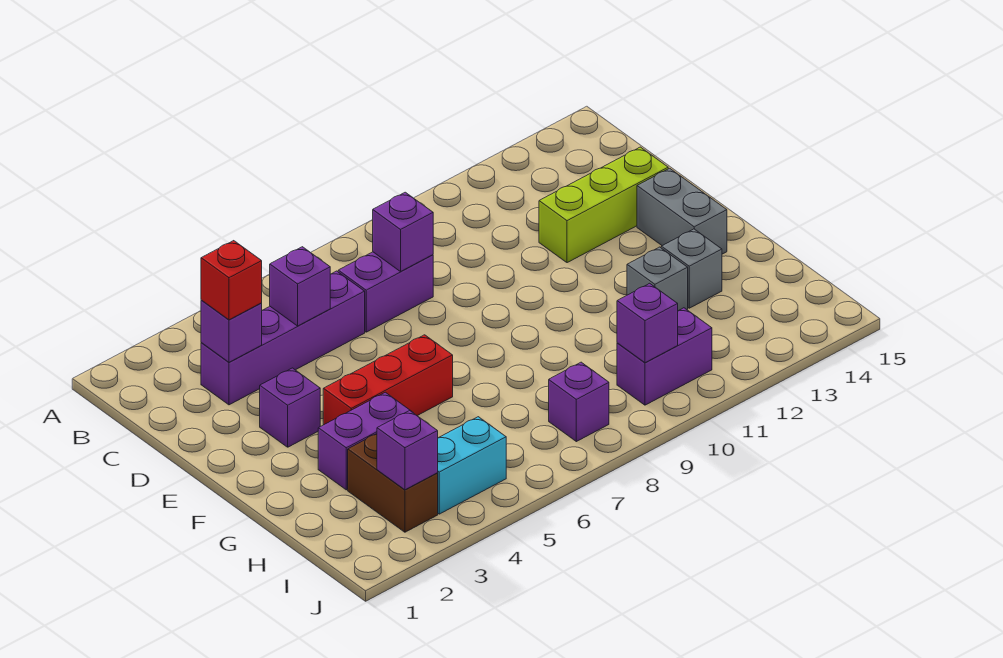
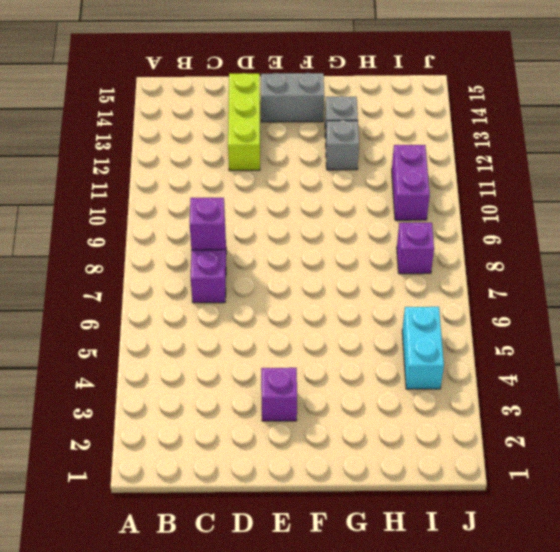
none -> purple 1x4 brick [201,271,365,405]
none -> red 1x3 brick [323,335,453,425]
none -> purple 1x2 brick [318,392,412,490]

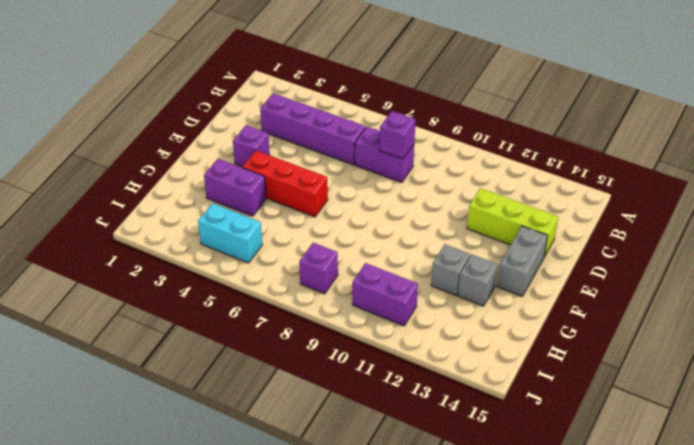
none -> brown 1x2 brick [348,434,438,532]
none -> purple 1x1 brick [201,300,262,362]
none -> purple 1x1 brick [270,247,330,326]

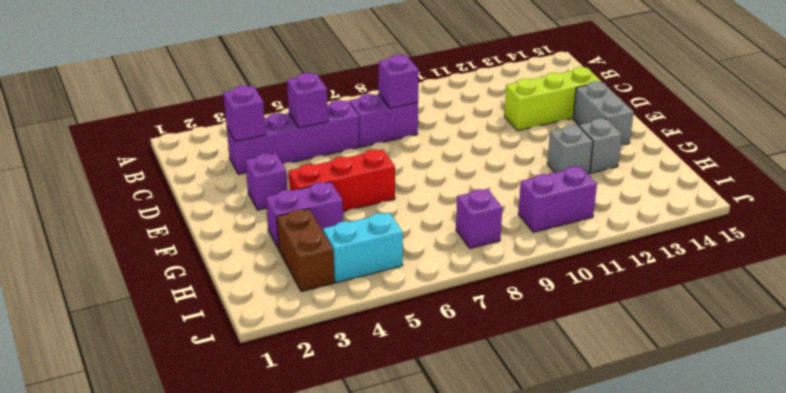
none -> purple 1x1 brick [377,411,438,490]
none -> purple 1x1 brick [617,283,678,363]
none -> red 1x1 brick [201,241,262,320]

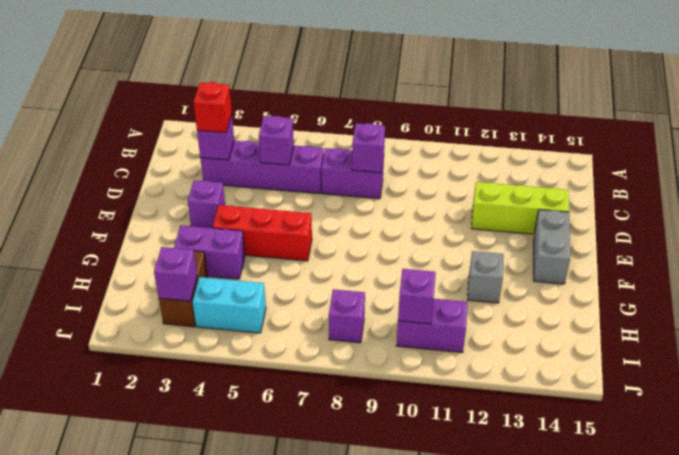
none -> grey 1x1 brick [661,229,722,308]

